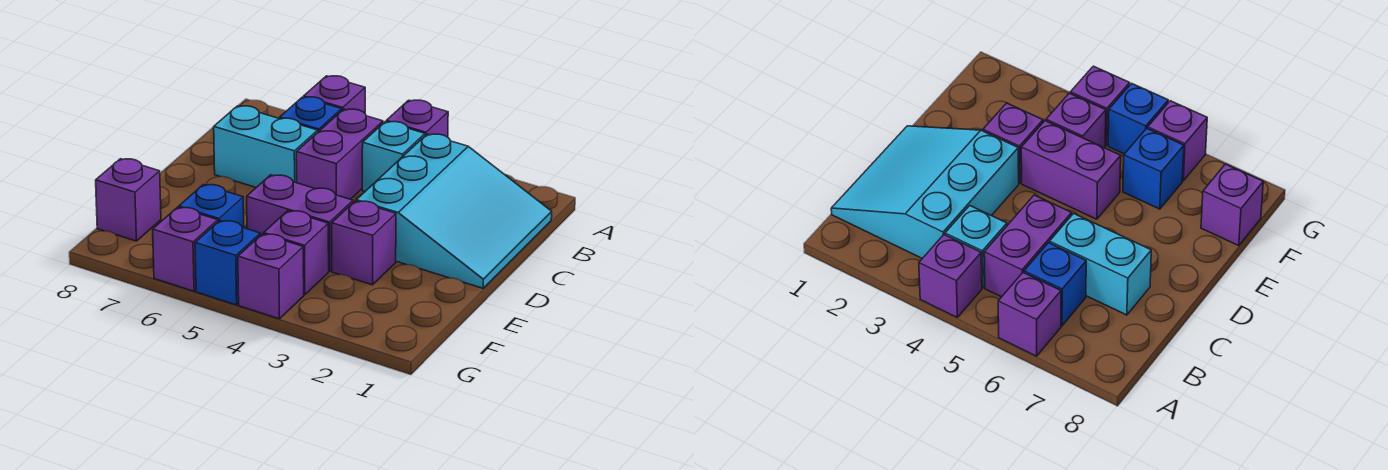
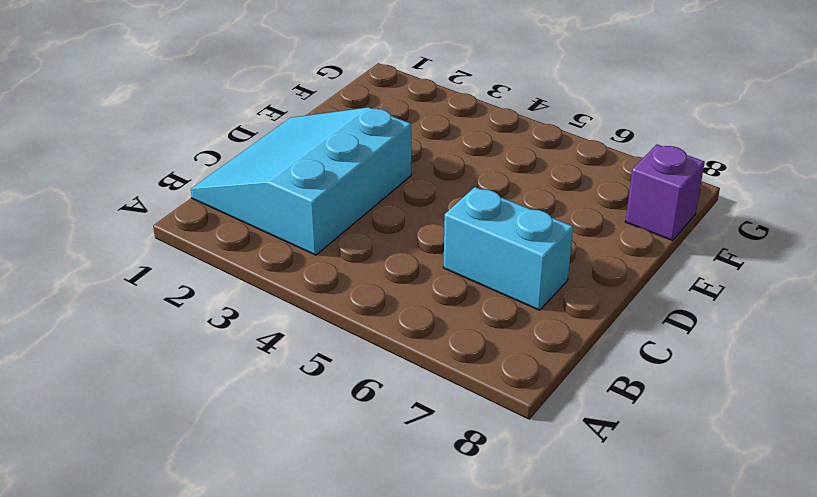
none -> purple 1x1 brick [386,100,448,137]
none -> purple 1x1 brick [304,76,365,113]
none -> cyan 1x1 brick [362,122,425,191]

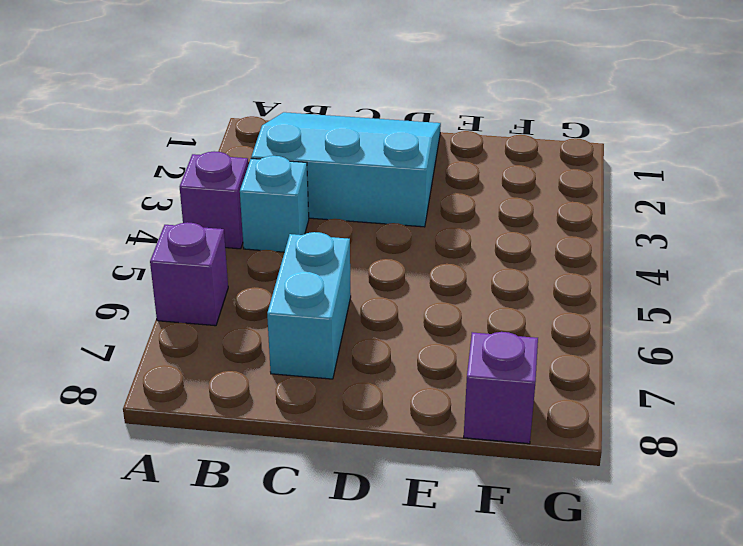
none -> purple 1x2 brick [296,109,383,199]
none -> blue 1x1 brick [279,97,342,132]
none -> purple 1x1 brick [332,201,396,285]

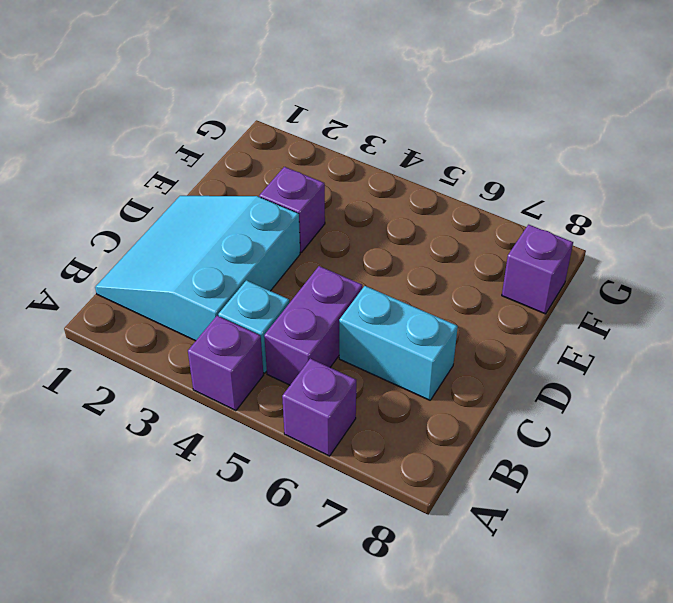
none -> blue 1x1 brick [279,97,342,132]
none -> purple 1x2 brick [247,175,353,271]
none -> purple 1x1 brick [264,211,329,295]

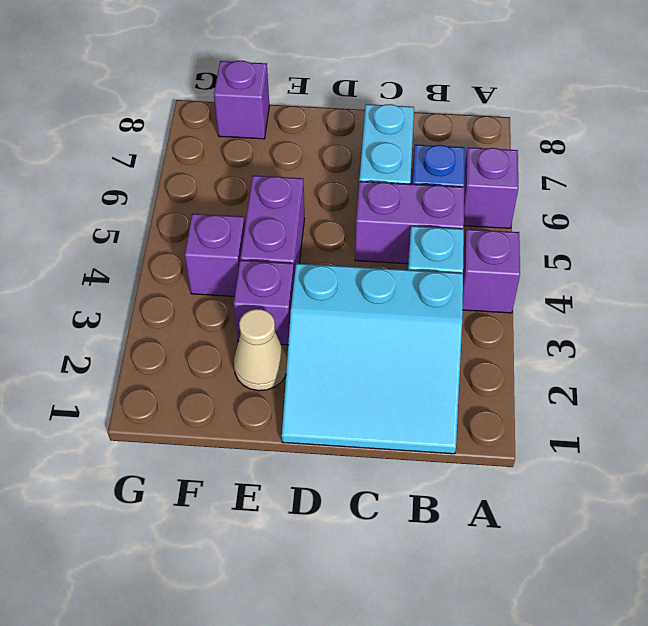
tan 1x1 cone [234,309,287,391] -> none
none -> blue 1x1 brick [179,185,244,228]
none -> purple 1x1 brick [238,234,304,319]
none -> blue 1x1 brick [195,221,260,305]

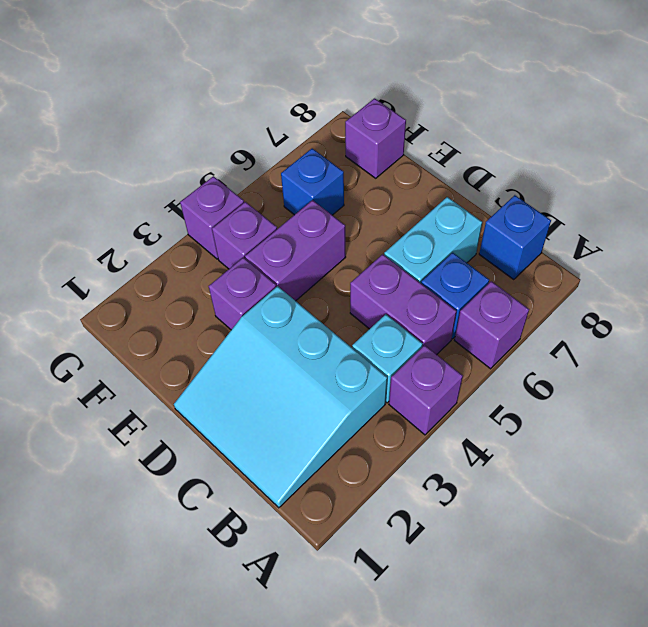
blue 1x1 brick [479,195,551,280] -> blue 1x1 brick moved to [195,221,260,305]
none -> purple 1x1 brick [153,207,218,291]

